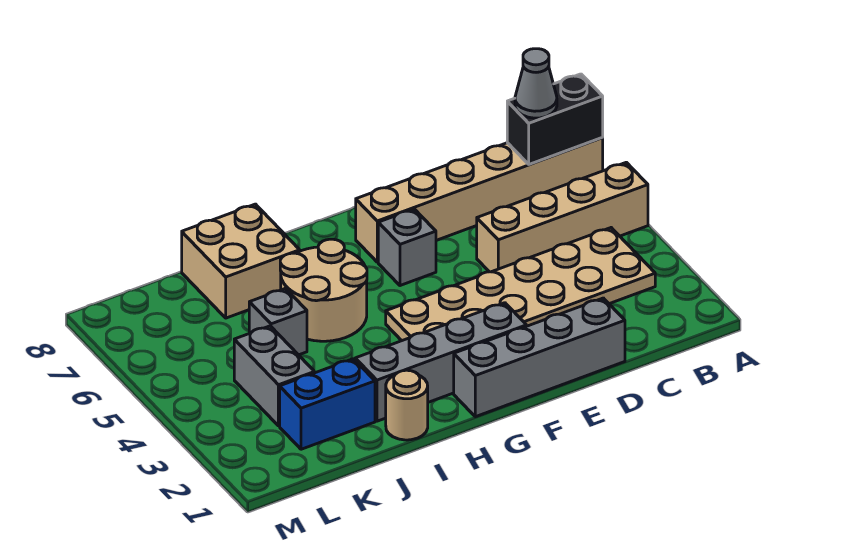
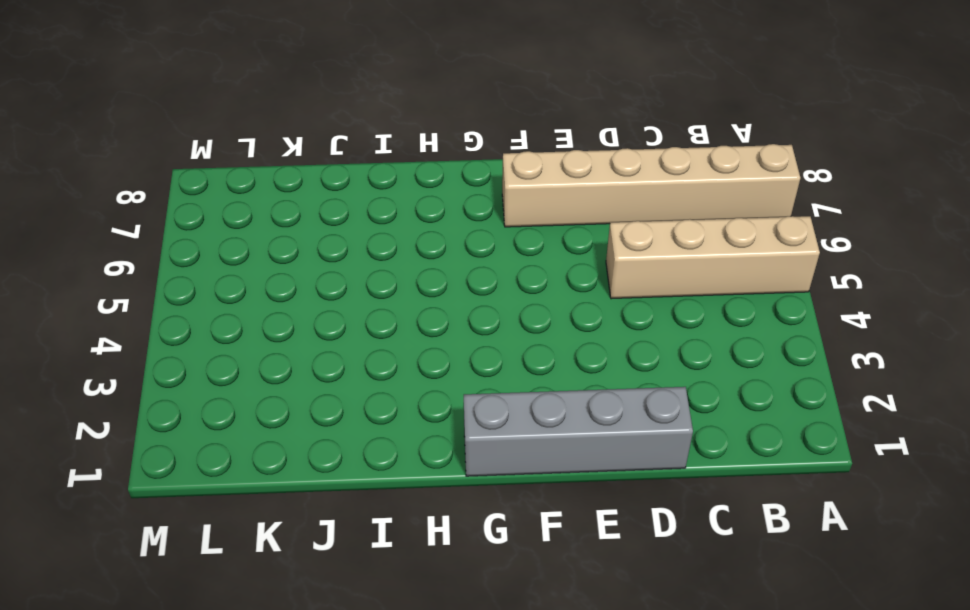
none -> tan 2x6 plate [386,228,655,341]
none -> grey 1x4 brick [355,303,527,421]
none -> grey 1x1 brick [378,209,436,286]

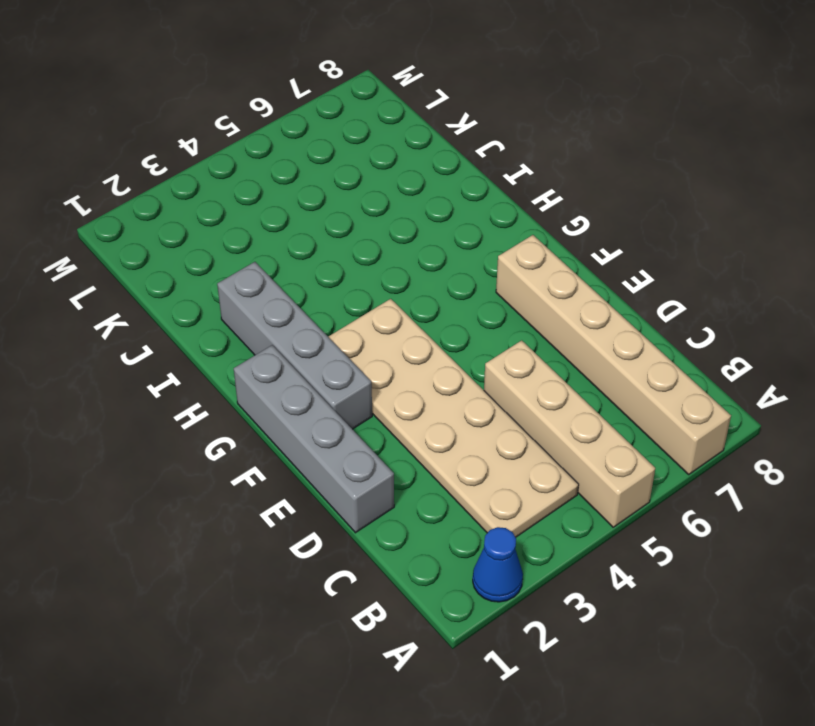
blue 1x1 cone [473,527,523,602] -> none
none -> grey 1x1 brick [378,209,436,286]
none -> tan 2x2 round brick [280,239,367,341]
none -> tan 1x1 round brick [386,370,428,440]

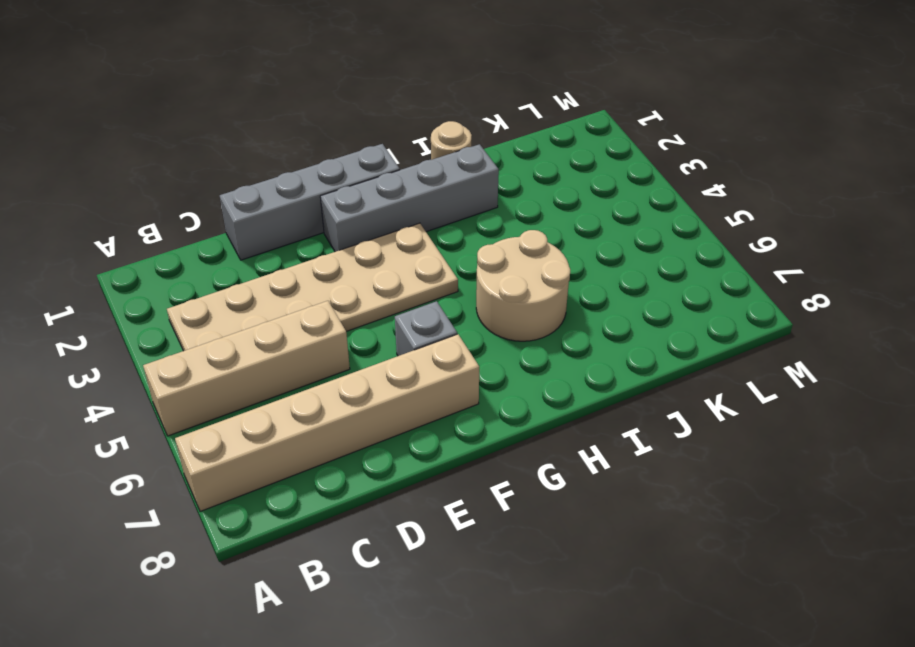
none -> tan 2x2 brick [182,204,300,318]
none -> blue 1x2 brick [280,359,375,449]
none -> grey 1x1 brick [249,288,307,355]

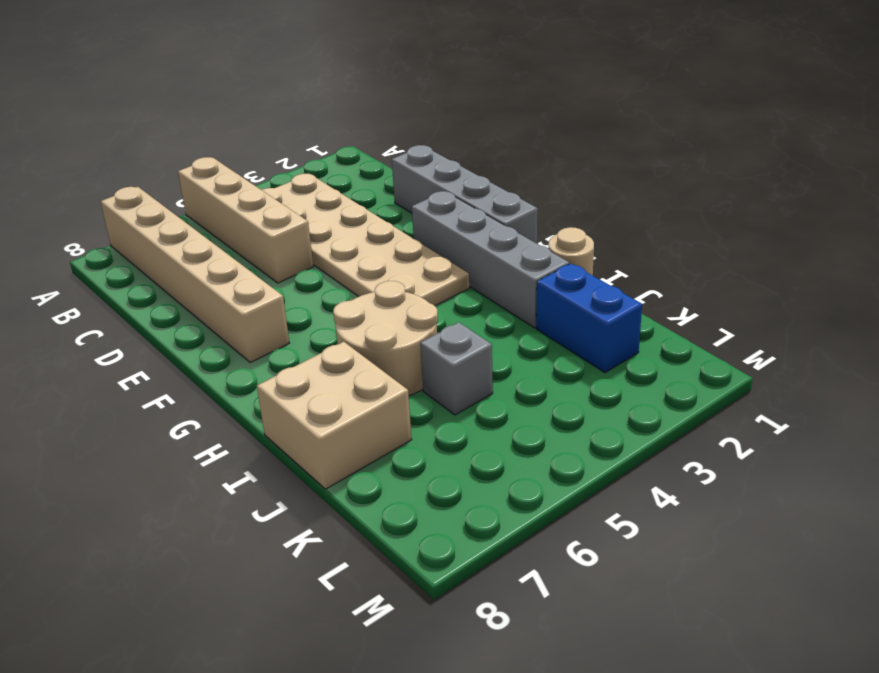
none -> grey 1x1 brick [378,209,436,286]
none -> grey 1x2 brick [234,326,315,426]
none -> black 1x2 brick [507,74,603,165]

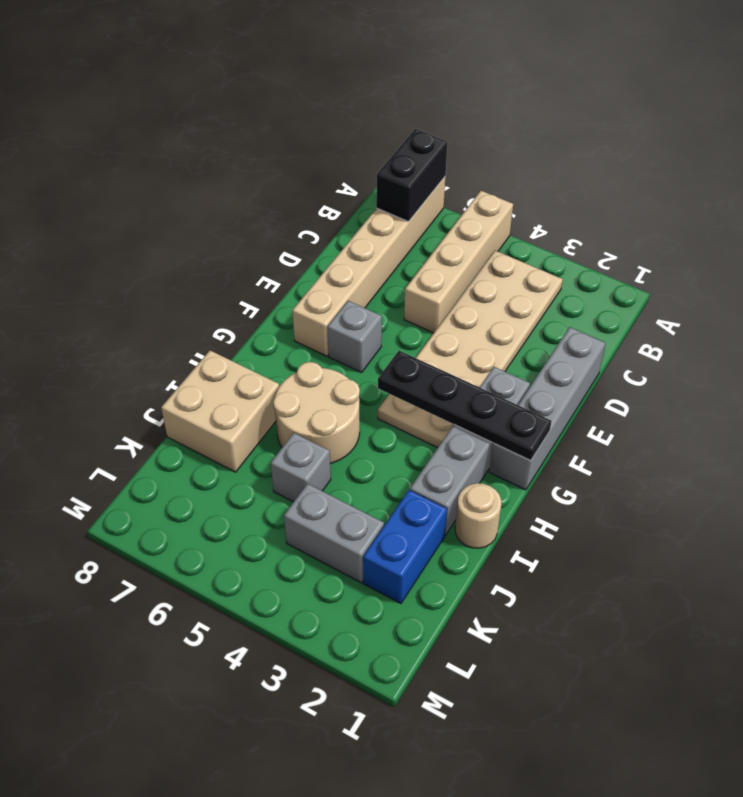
black 1x4 plate [378,351,552,461] -> none
none -> grey 1x1 cone [515,49,557,118]

